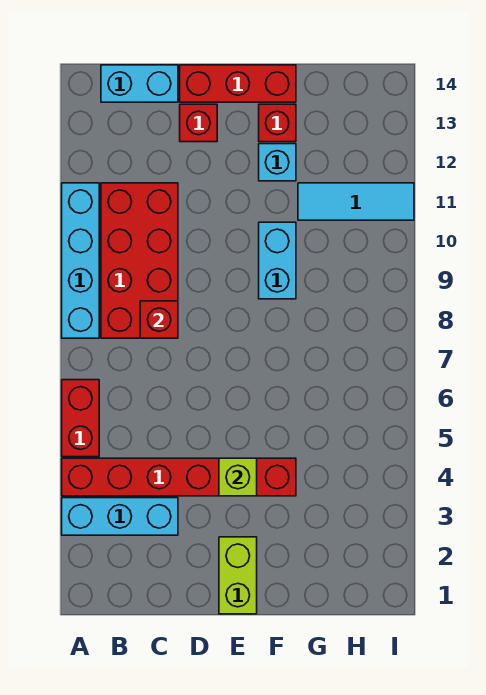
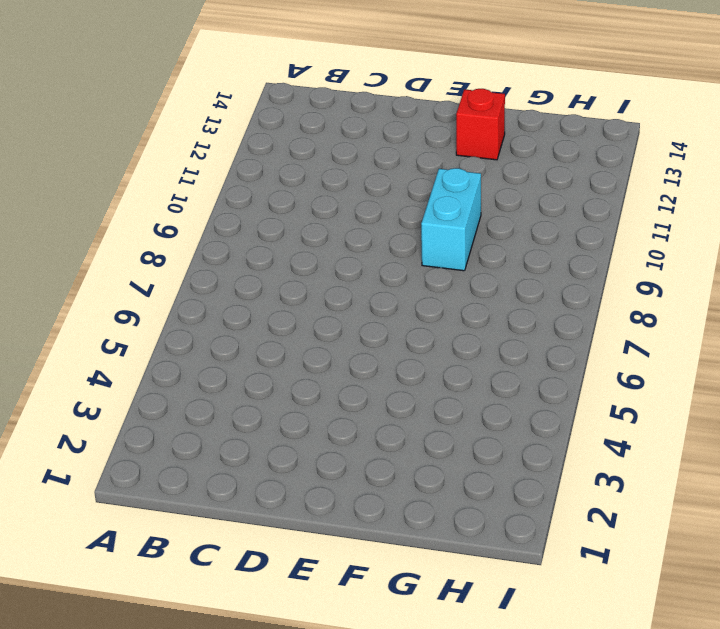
none -> cyan 1x3 brick [62,498,178,535]
none -> red 1x6 brick [62,458,296,496]
none -> red 1x2 brick [62,380,99,457]

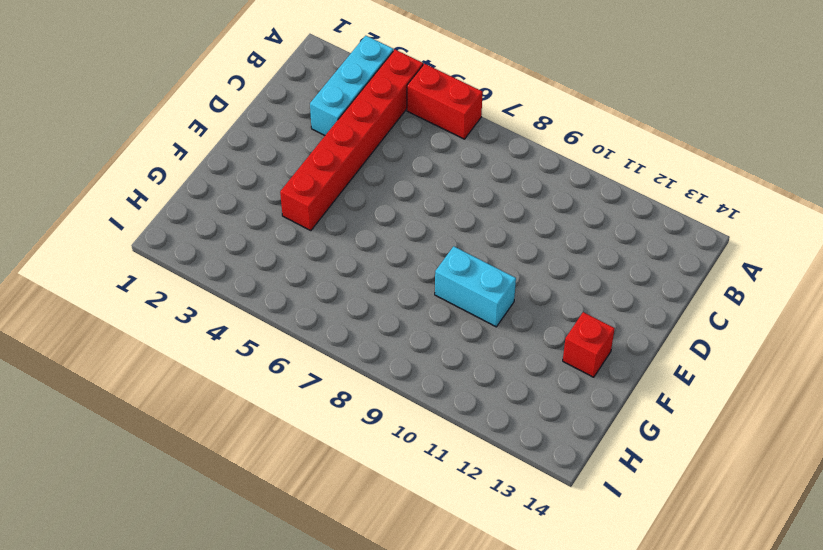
none -> cyan 1x4 brick [62,183,99,338]
none -> red 2x4 brick [101,183,178,338]
none -> cyan 1x2 brick [101,65,178,102]

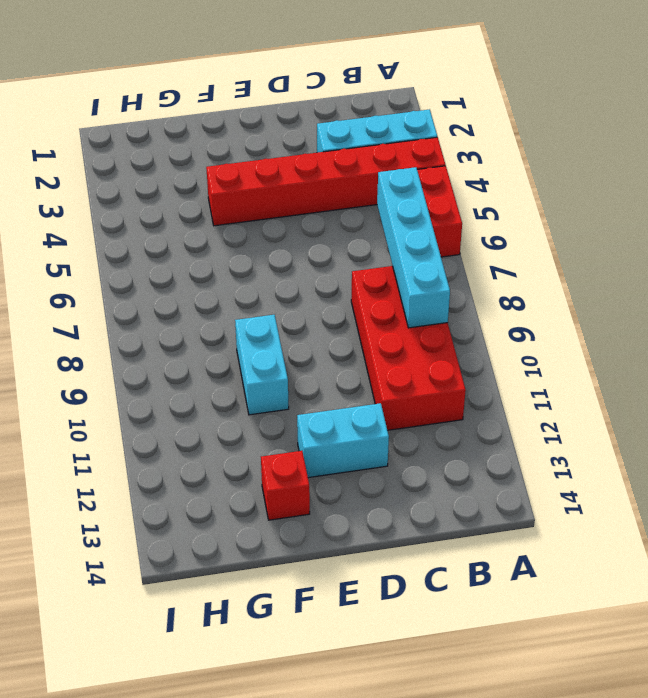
cyan 1x4 brick [377,167,450,328] -> cyan 1x4 brick moved to [62,183,99,338]
cyan 1x2 brick [297,403,389,478] -> cyan 1x2 brick moved to [101,65,178,102]
none -> red 1x1 brick [180,104,217,142]
none -> red 1x3 brick [180,65,296,102]
none -> lime 1x2 brick [219,537,257,614]

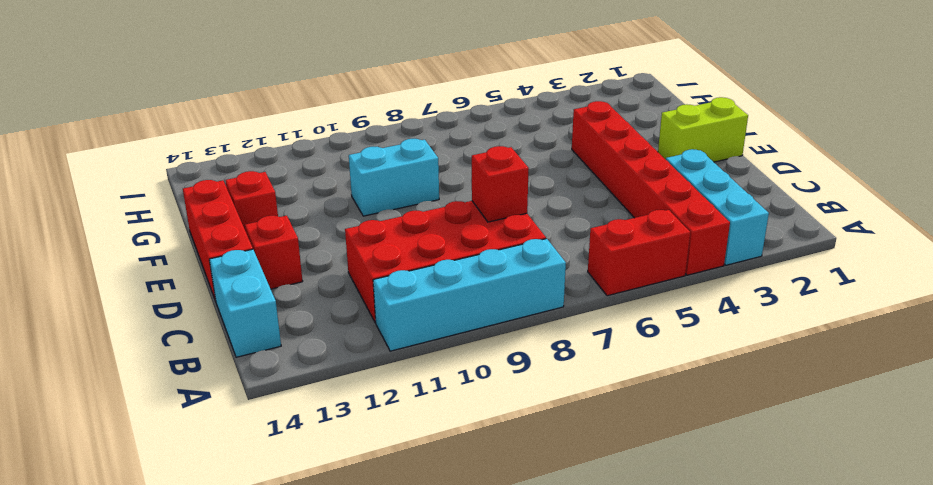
none -> cyan 1x1 brick [259,144,296,181]
none -> cyan 1x3 tile [298,183,414,220]
none -> lime 1x1 brick [219,458,257,496]

